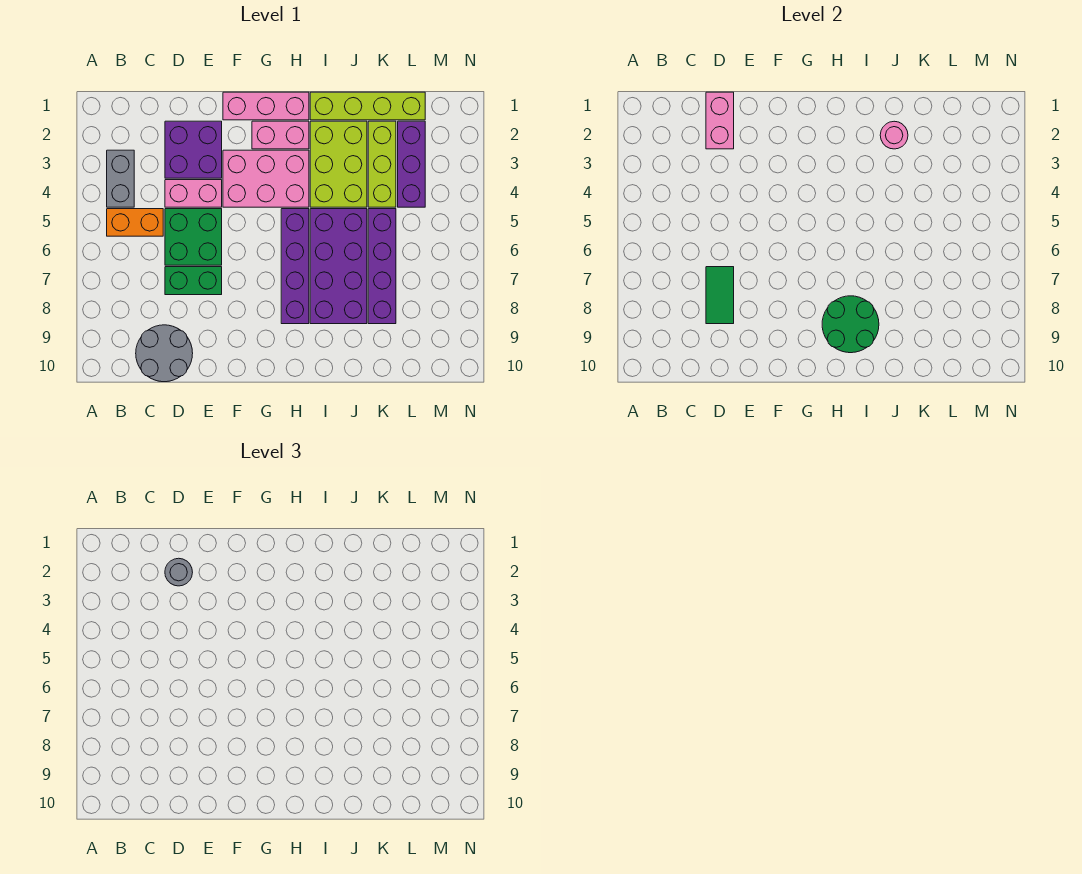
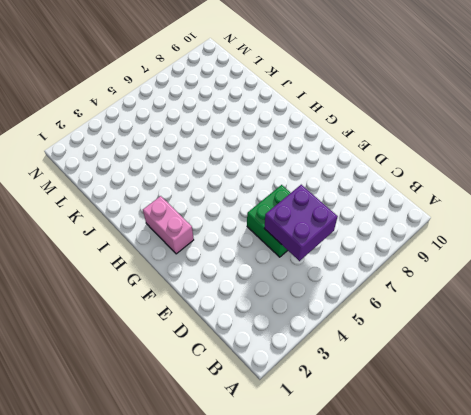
purple 2x2 brick [264,185,338,261] -> purple 2x2 brick moved to [165,121,222,178]
none -> grey 1x2 brick [107,150,134,207]
none -> orange 1x2 brick [107,209,163,236]
none -> grey 2x2 round brick [136,325,193,382]

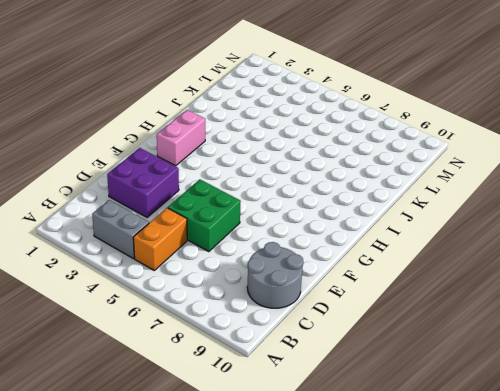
none -> pink 1x2 brick [165,180,222,207]
none -> green 1x2 brick [165,267,222,295]
none -> pink 1x3 brick [223,92,309,120]

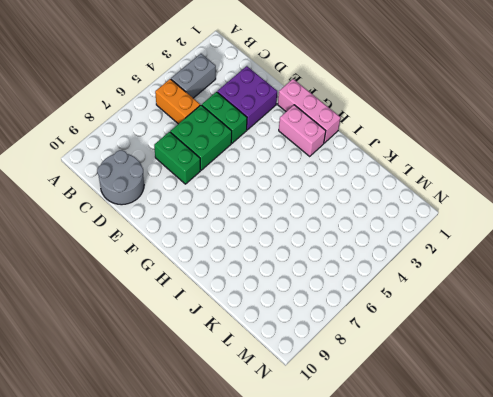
green 1x2 brick [202,92,247,143] -> pink 1x2 brick [165,180,222,207]
none -> pink 2x3 brick [223,150,309,207]
none -> purple 1x4 brick [281,209,309,324]
none -> lime 1x4 brick [310,92,425,120]

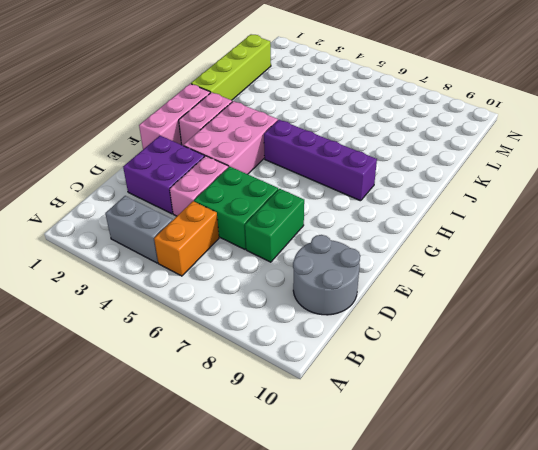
none -> lime 2x3 brick [310,121,367,207]
none -> purple 2x4 brick [310,209,367,324]
none -> lime 1x3 brick [368,121,396,207]

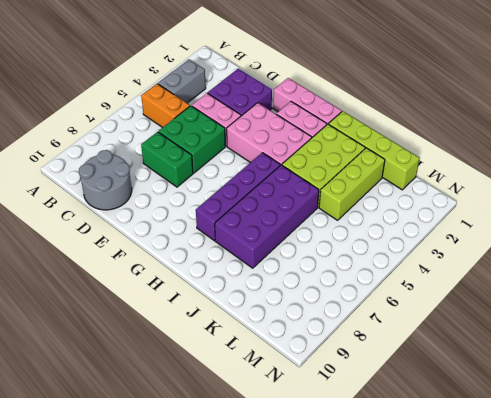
none -> purple 1x4 brick [368,209,396,324]
none -> purple 1x3 brick [398,121,425,207]
none -> pink 1x2 brick [706,92,734,149]

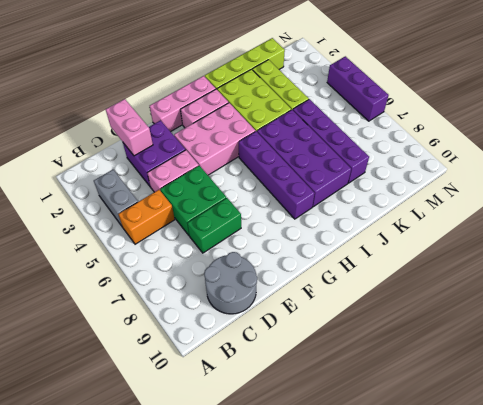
purple 1x3 brick [327,56,389,121] -> purple 1x3 brick moved to [398,121,425,207]
none -> green 1x2 tile [706,267,734,324]
none -> green 2x2 round brick [822,296,879,353]
none -> pink 1x1 round brick [880,121,908,149]

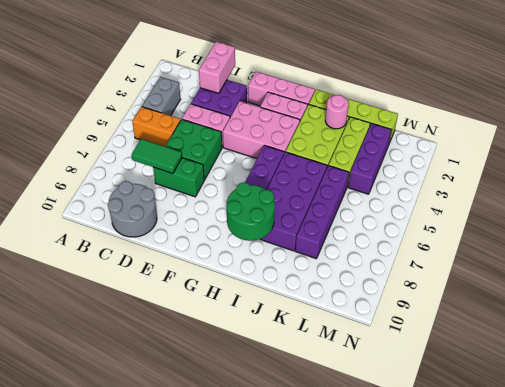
green 1x2 tile [131,139,182,174] -> green 1x2 tile turned to [706,267,734,324]
none -> grey 1x1 round brick [165,558,193,586]

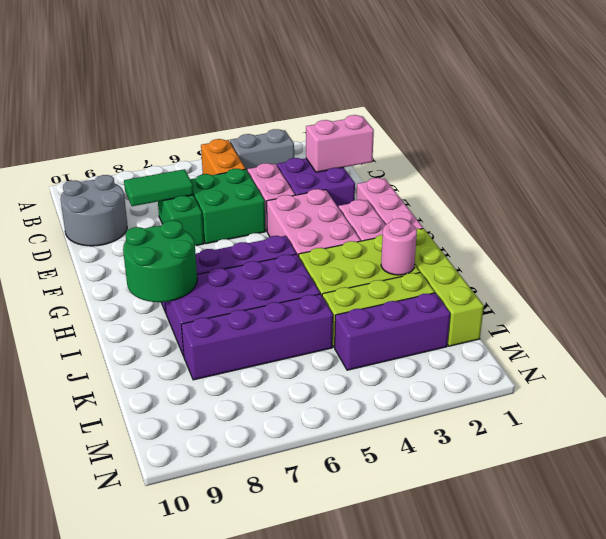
none -> grey 1x1 round brick [165,558,193,586]

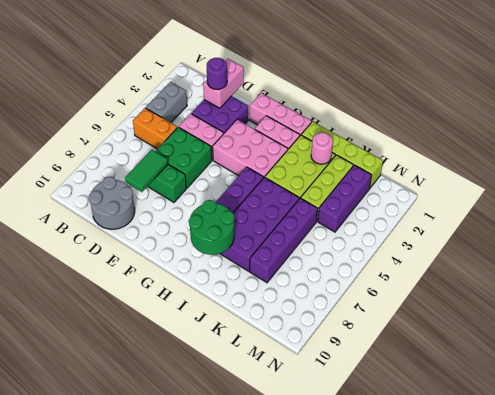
purple 1x1 round brick [207,58,227,89] -> grey 1x1 round brick [165,558,193,586]

